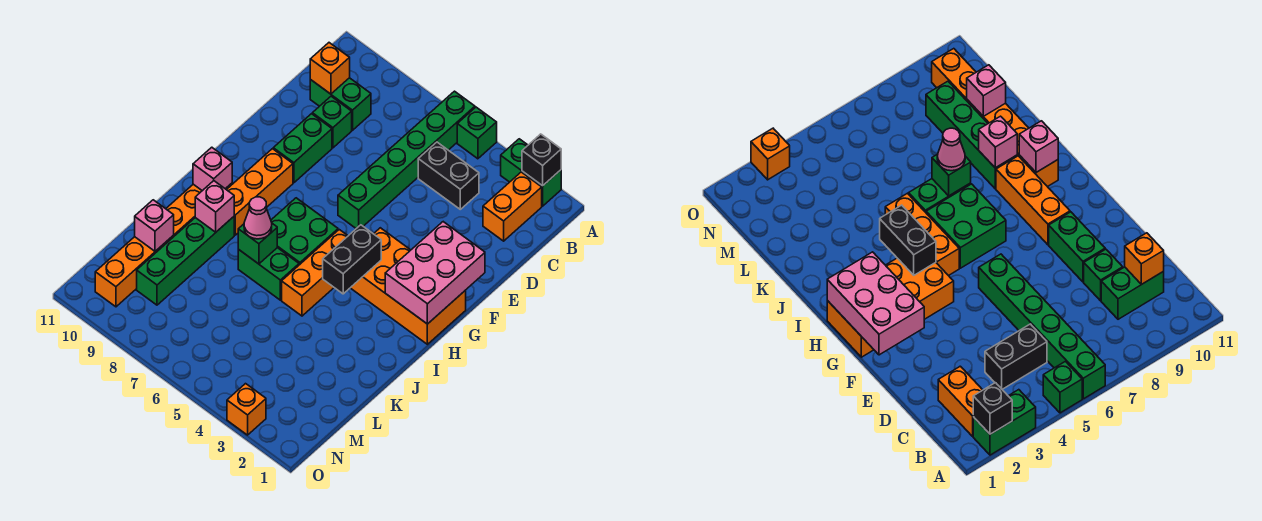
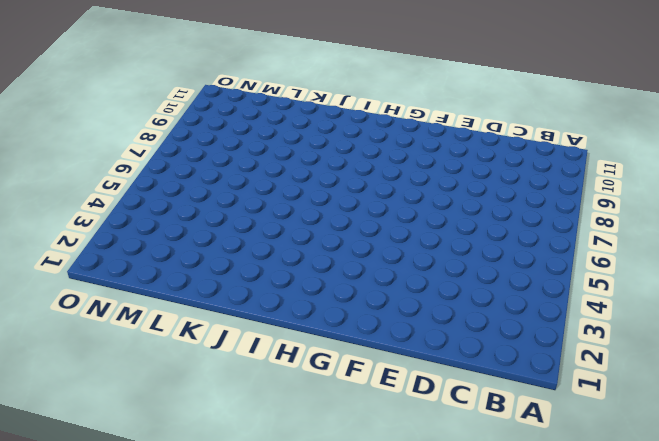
none -> green 1x2 brick [501,139,561,206]
none -> green 1x1 brick [457,107,497,159]
none -> green 1x6 brick [338,91,475,228]

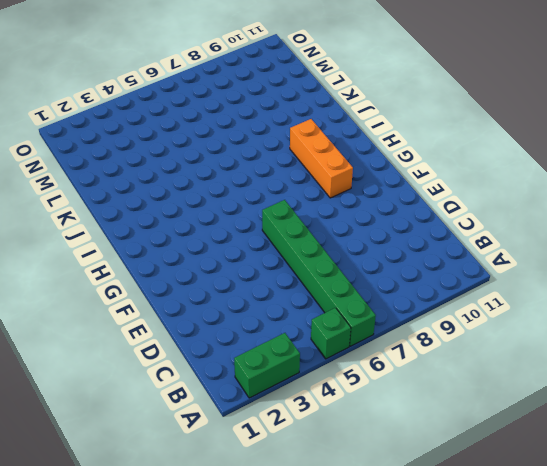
none -> orange 1x2 brick [483,172,542,241]
none -> black 1x2 brick [418,142,479,209]
none -> green 1x2 brick [310,78,371,130]

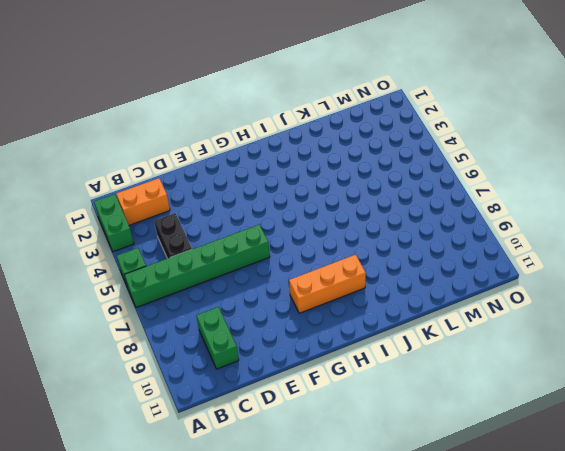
none -> green 1x1 brick [312,96,352,148]
none -> green 1x2 brick [273,114,332,183]
none -> orange 2x4 brick [351,228,466,344]

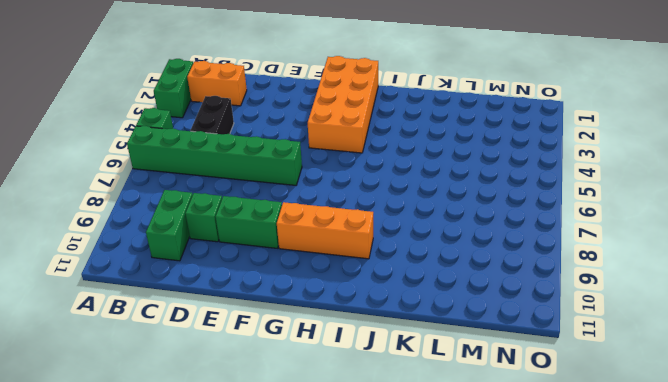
none -> orange 1x3 brick [282,230,348,316]
none -> green 2x2 brick [271,198,338,265]
none -> orange 1x6 brick [95,183,232,307]

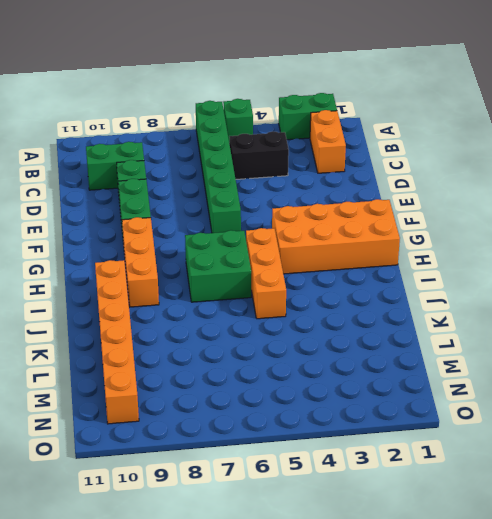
none -> green 1x2 brick [238,248,299,300]
none -> green 1x4 brick [137,217,234,305]
none -> orange 1x1 brick [227,384,266,435]

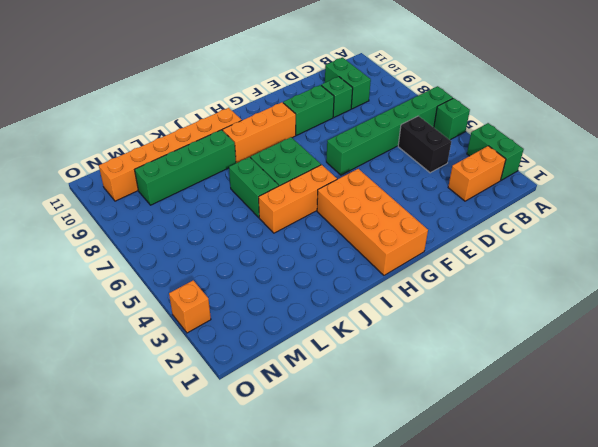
none -> black 1x1 brick [522,134,561,186]
none -> orange 1x1 brick [310,43,350,94]
none -> pink 2x3 brick [385,222,485,324]

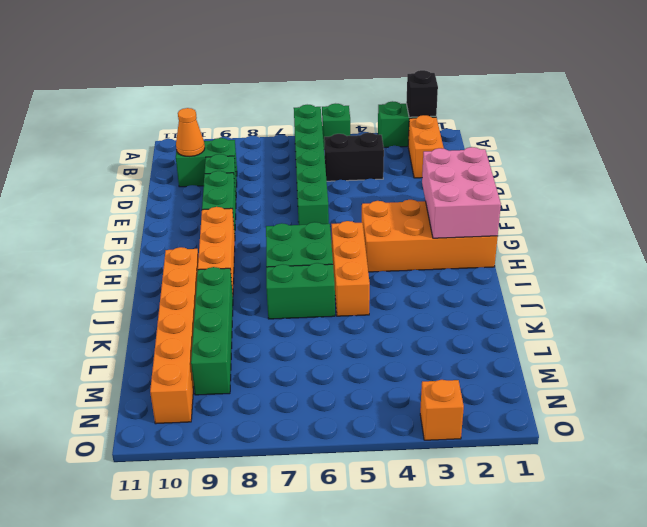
orange 1x1 cone [176,108,205,156] -> orange 1x1 brick [310,43,350,94]
none -> black 1x2 brick [323,225,381,294]
none -> pink 1x1 brick [193,147,232,191]
none -> green 1x1 brick [238,224,277,264]

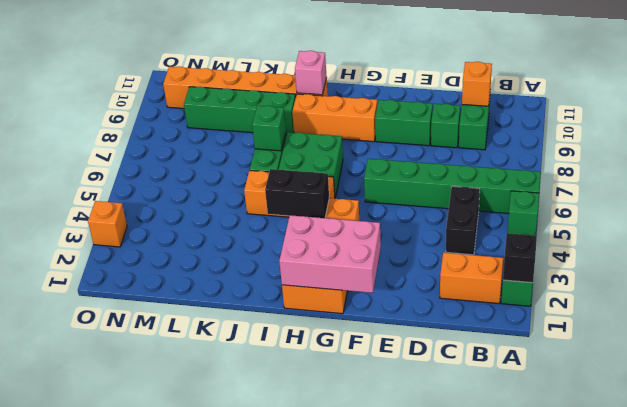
none -> pink 1x1 brick [195,181,234,232]
none -> pink 1x1 brick [135,200,174,251]
none -> pink 1x1 cone [244,197,272,239]

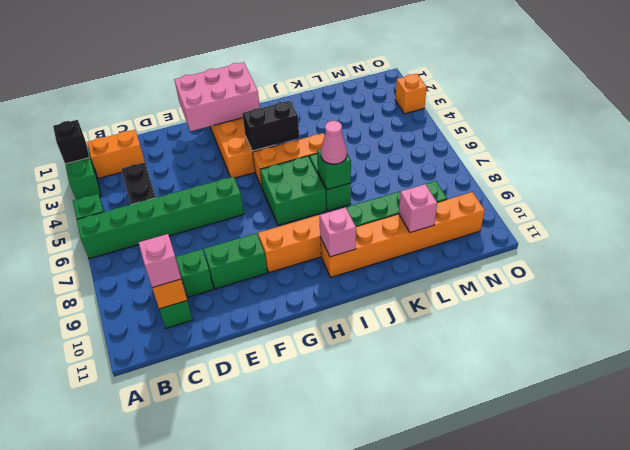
pink 1x1 brick [139,234,181,288] -> pink 1x1 brick moved to [195,181,234,232]

